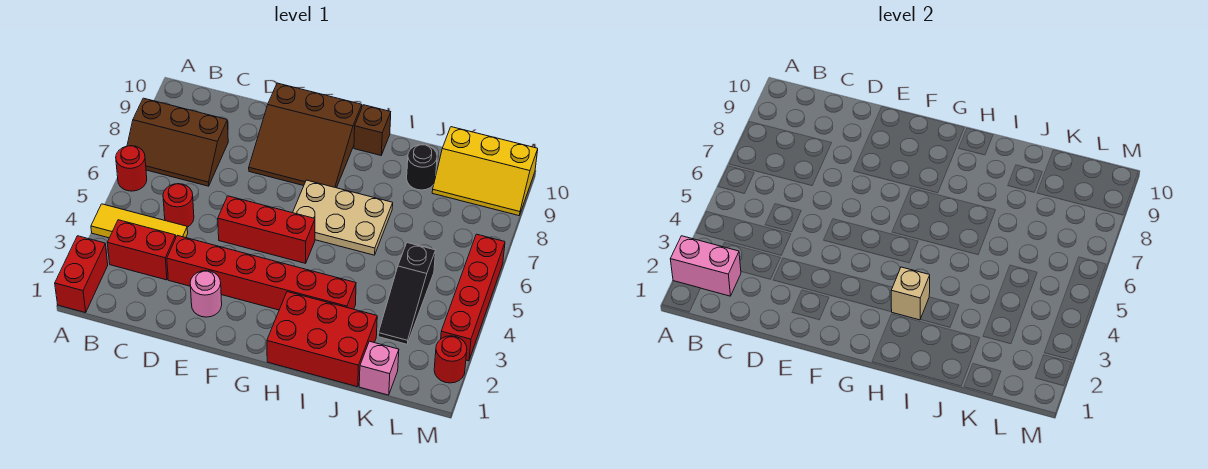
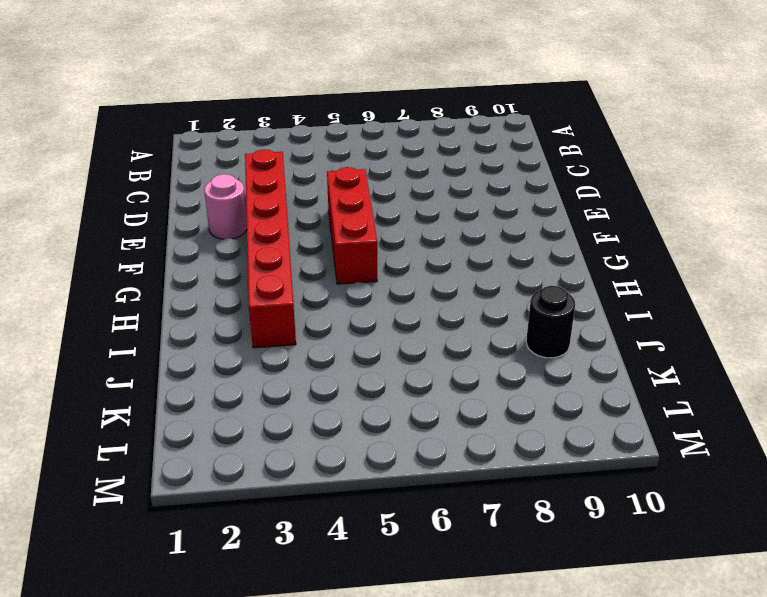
none -> red 1x2 brick [55,236,108,313]
none -> yellow 1x3 tile [91,204,188,238]
none -> red 1x1 round brick [116,146,147,191]

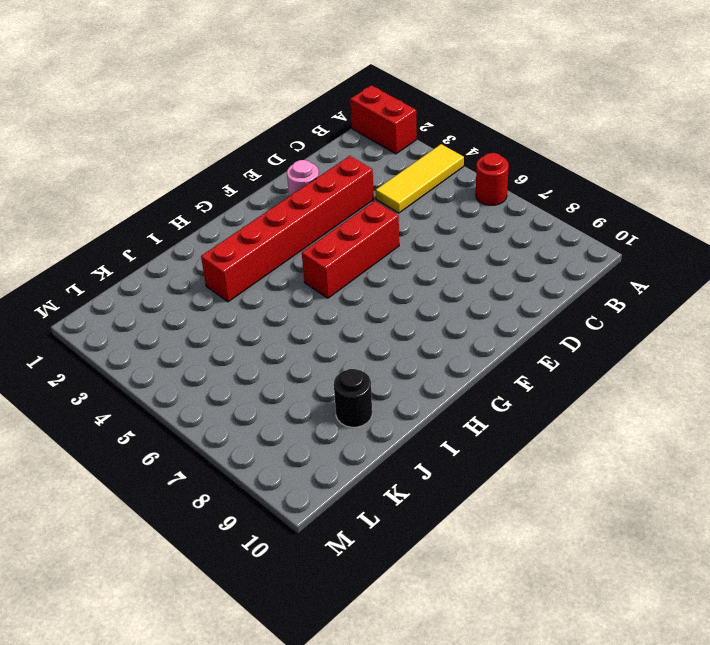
none -> brown 2x3 slope [127,98,228,186]
none -> red 1x2 brick [107,220,176,280]
none -> red 1x1 round brick [163,184,194,227]

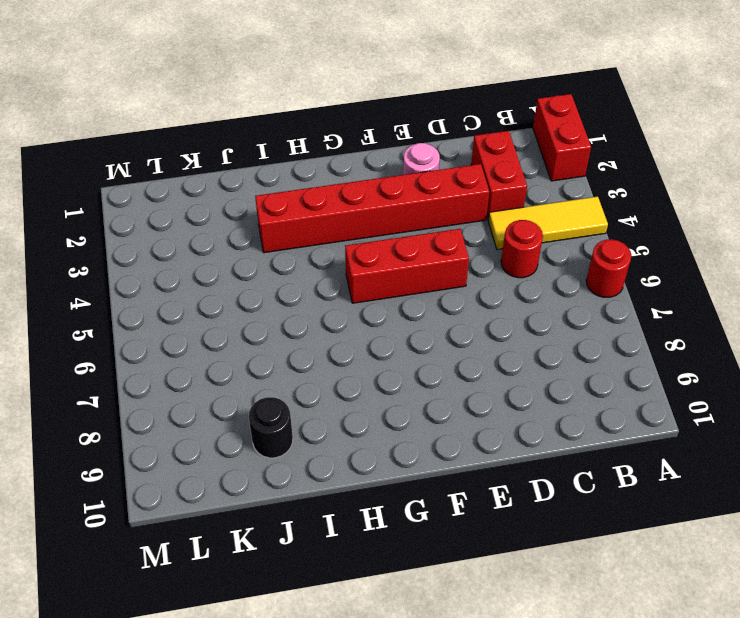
red 1x2 brick [471,131,527,219] -> red 1x2 brick turned to [107,220,176,280]
none -> brown 2x3 slope [127,98,228,186]
none -> brown 3x3 slope [249,83,362,188]
none -> tan 2x3 plate [293,180,393,255]

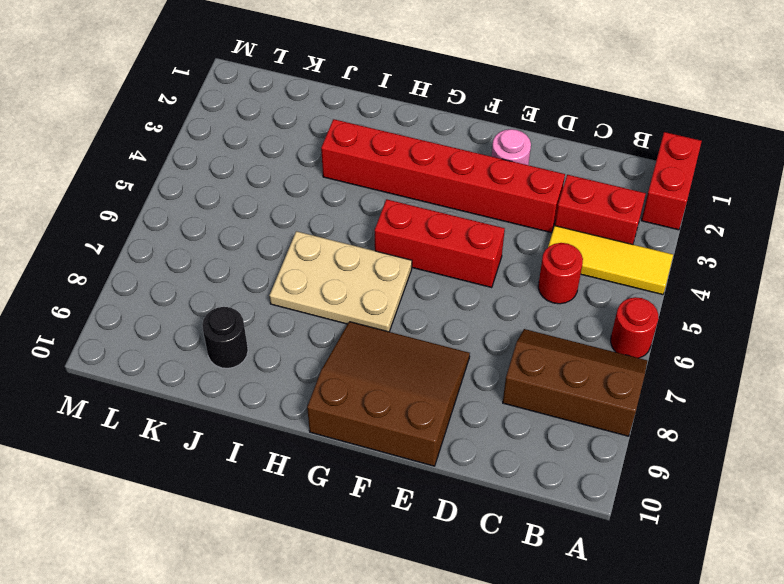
none -> red 2x3 brick [267,292,377,387]
none -> brown 1x1 brick [354,105,391,155]
none -> pink 1x1 brick [359,341,399,395]

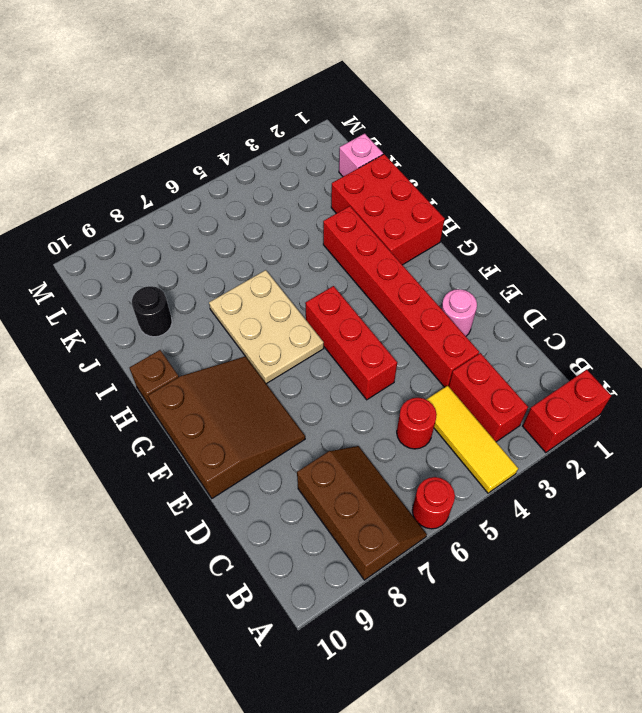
none -> black 1x3 slope [378,243,436,344]
none -> yellow 2x3 slope [432,127,538,216]
none -> red 1x1 round brick [434,336,467,383]

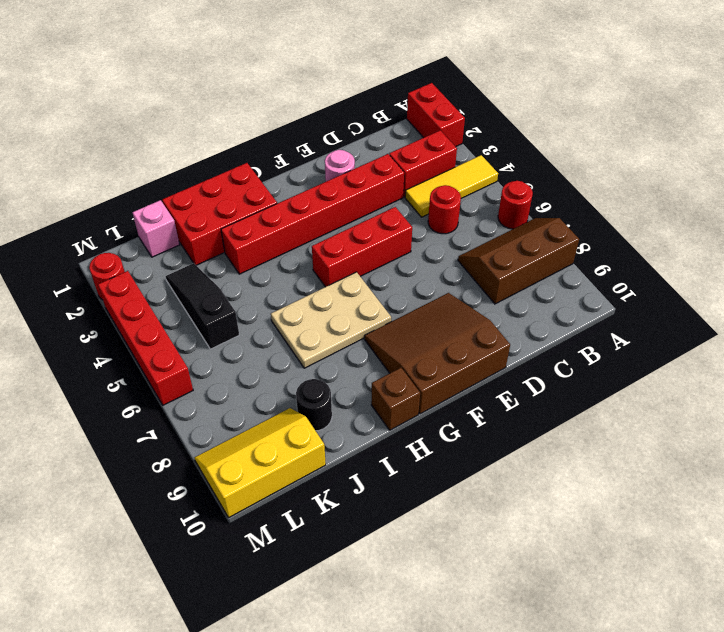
none -> pink 1x2 brick [670,236,741,296]
none -> tan 1x1 brick [891,267,930,320]

